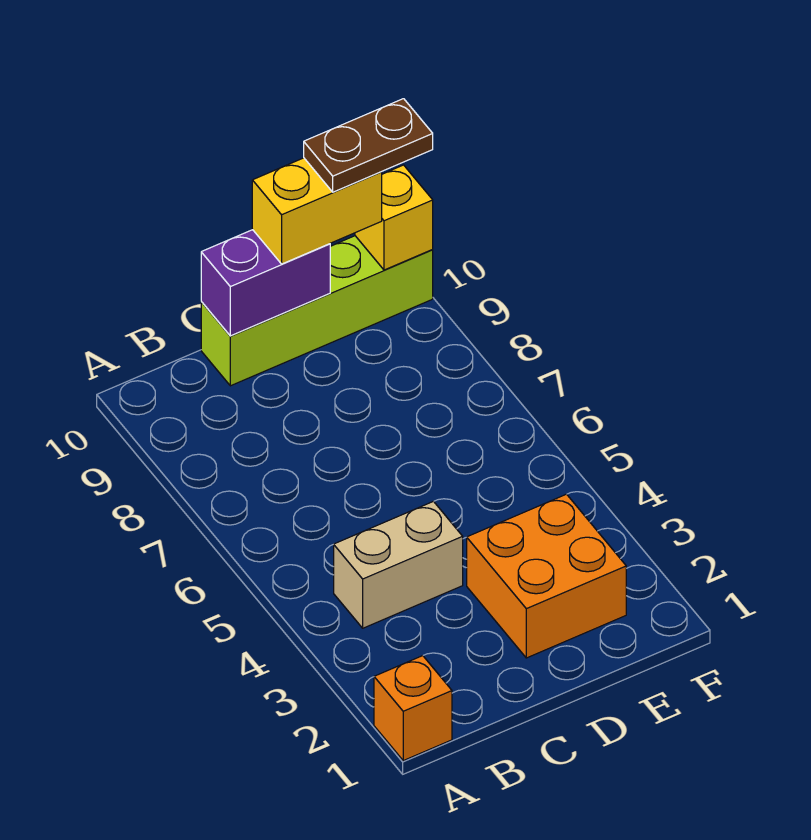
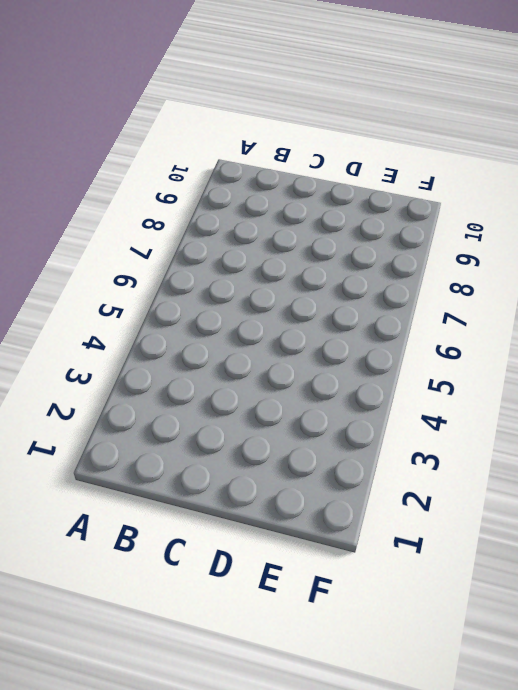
none -> orange 1x1 brick [374,656,452,761]
none -> tan 1x2 brick [334,501,463,628]

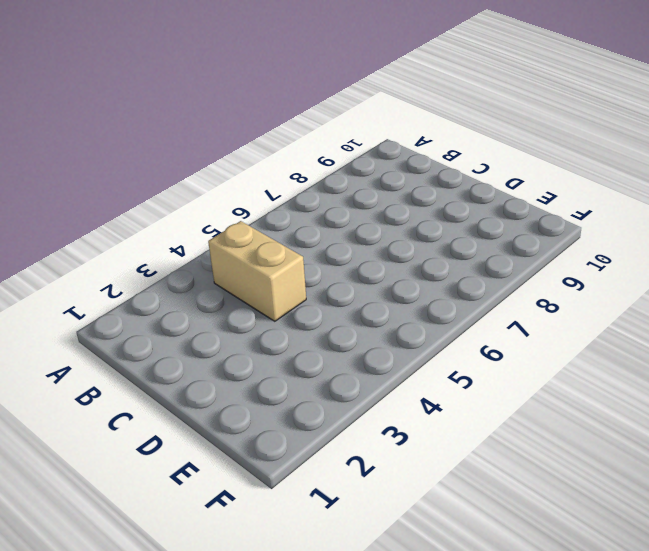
none -> orange 1x1 brick [374,656,452,761]
none -> lime 1x4 brick [201,236,433,386]

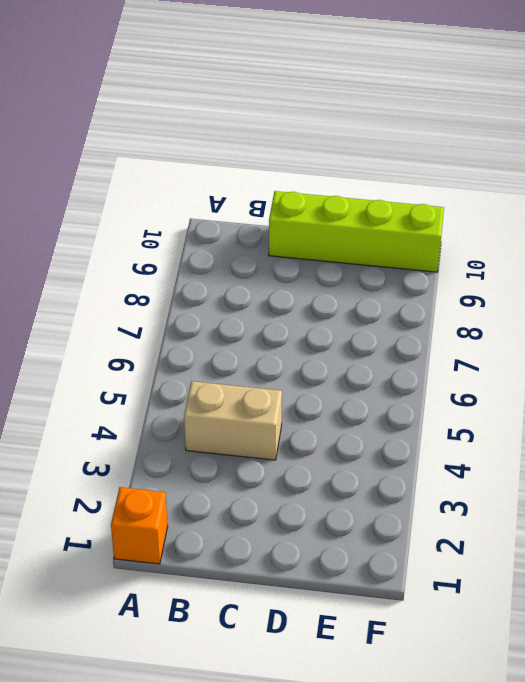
none -> orange 2x2 brick [467,494,626,658]
none -> purple 1x2 brick [201,230,330,336]

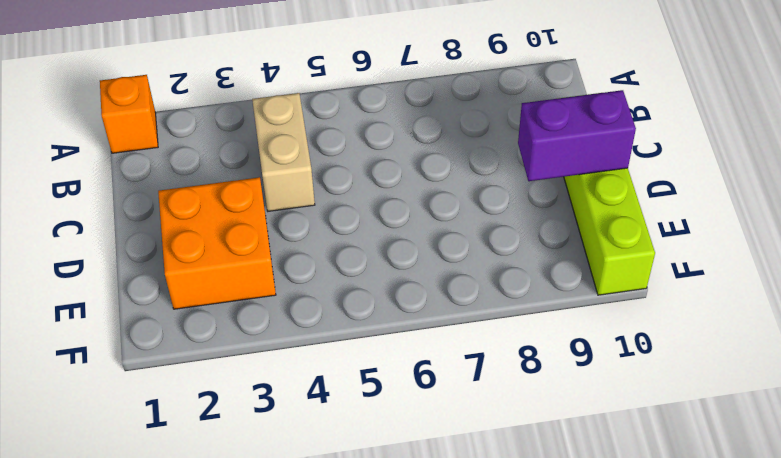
purple 1x2 brick [518,90,636,181] -> purple 1x2 brick turned to [201,230,330,336]
none -> yellow 1x1 brick [355,165,433,270]
none -> yellow 1x2 brick [252,158,382,264]

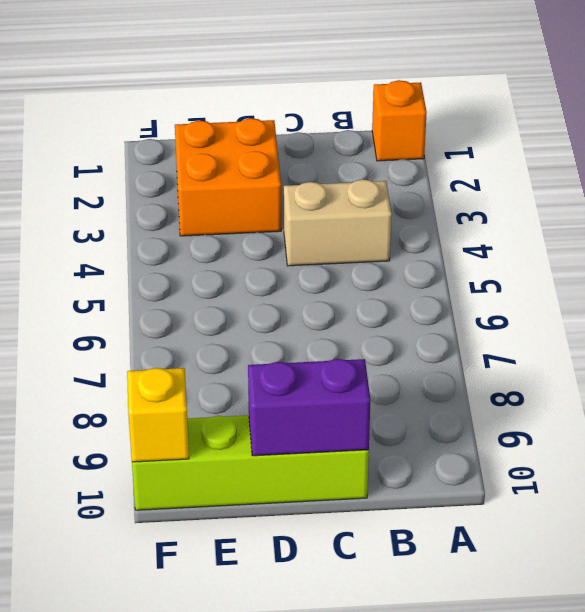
none -> yellow 1x2 brick [252,158,382,264]
none -> brown 1x2 plate [304,99,433,192]

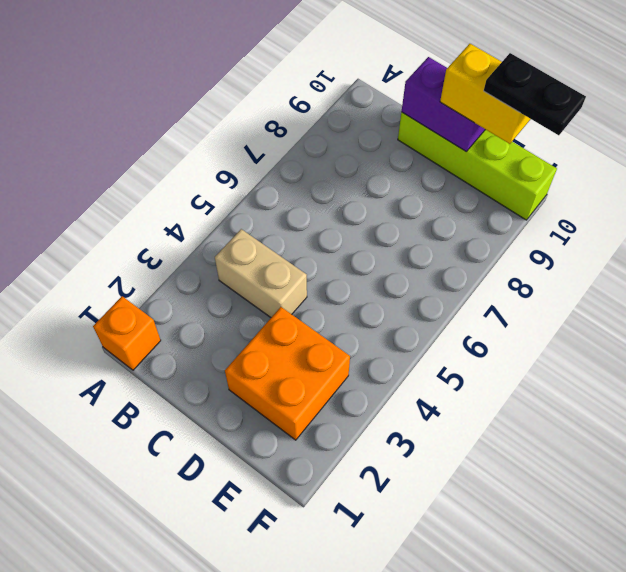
black 1x2 plate [484,53,586,135] -> brown 1x2 plate [304,99,433,192]
none -> yellow 1x1 brick [355,165,433,270]

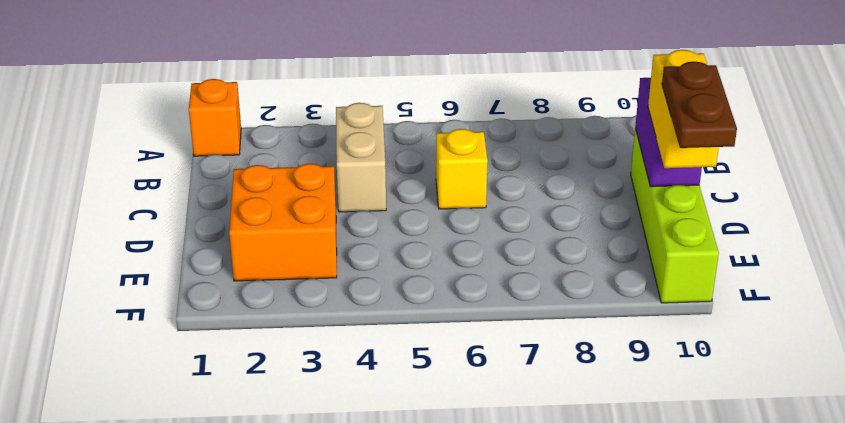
yellow 1x1 brick [436,129,488,209] -> yellow 1x1 brick moved to [355,165,433,270]

